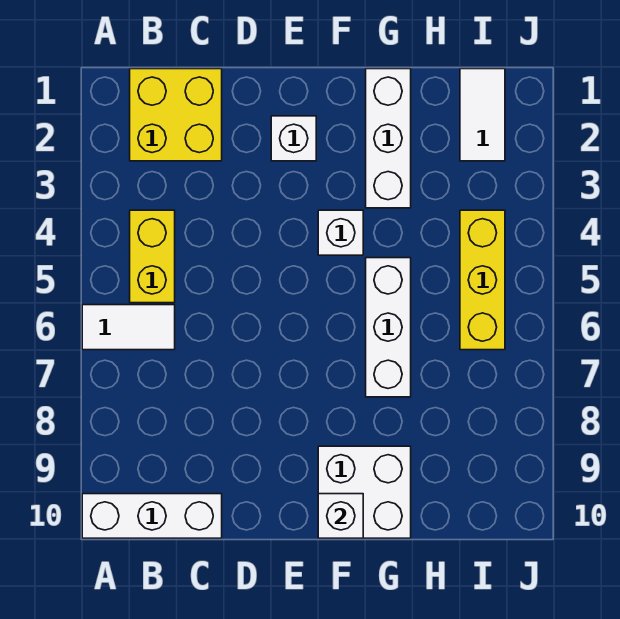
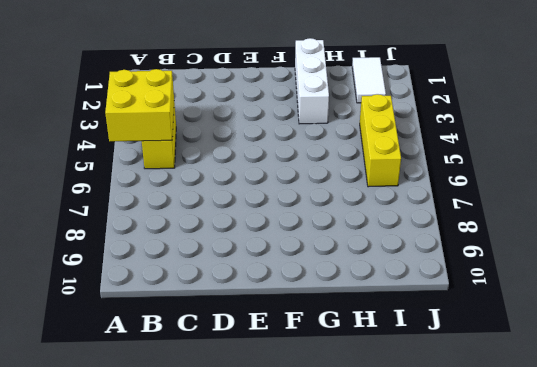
yellow 2x2 brick [105,69,174,142] -> yellow 2x2 brick moved to [130,69,222,161]
none -> white 1x2 tile [82,305,175,350]
none -> white 1x3 brick [82,494,222,538]
none -> white 1x1 brick [271,116,316,161]

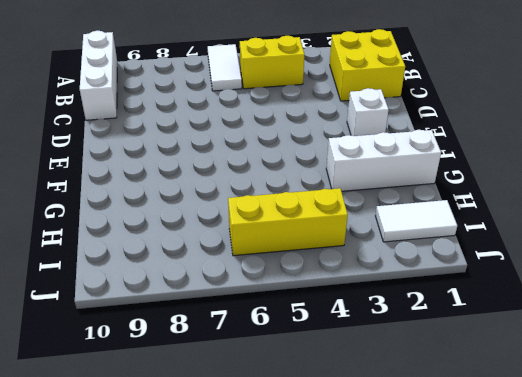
none -> white 1x1 brick [318,210,363,255]
none -> white 2x2 brick [318,446,411,538]
none -> white 1x3 brick [366,258,411,397]

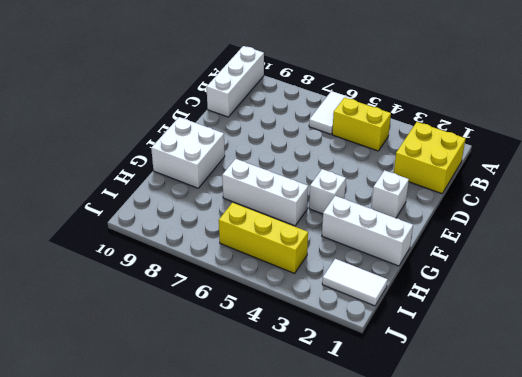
none -> white 1x1 brick [318,494,363,538]

